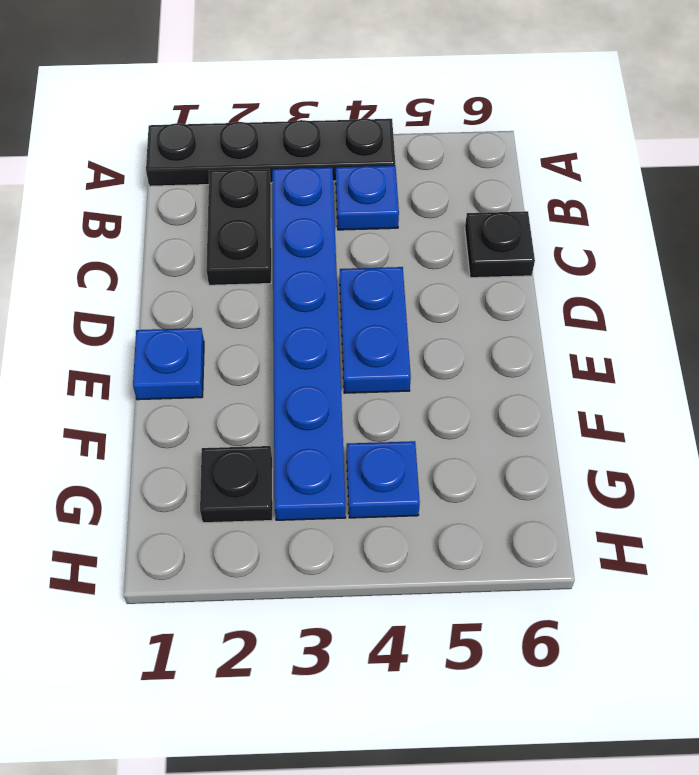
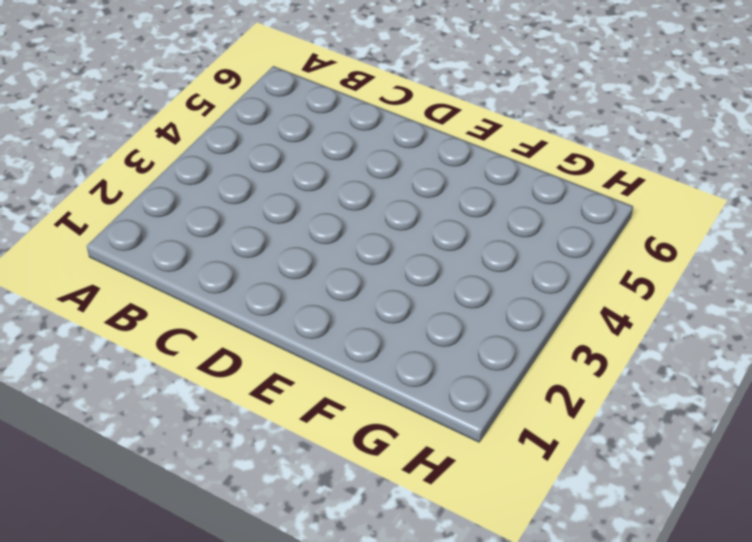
none -> black 1x4 plate [146,118,395,186]
none -> black 1x2 plate [206,169,271,285]

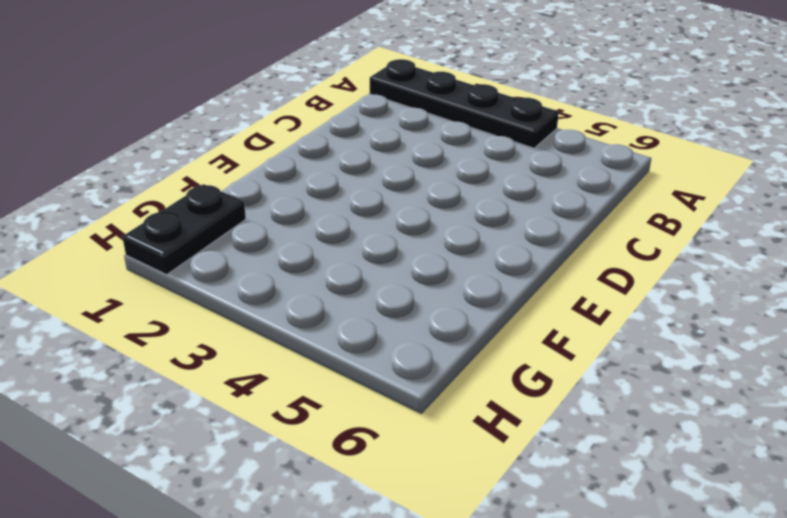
black 1x2 plate [122,184,246,275] -> black 1x2 plate moved to [206,169,271,285]
none -> blue 1x6 plate [272,167,346,520]
none -> blue 1x1 plate [336,166,399,230]

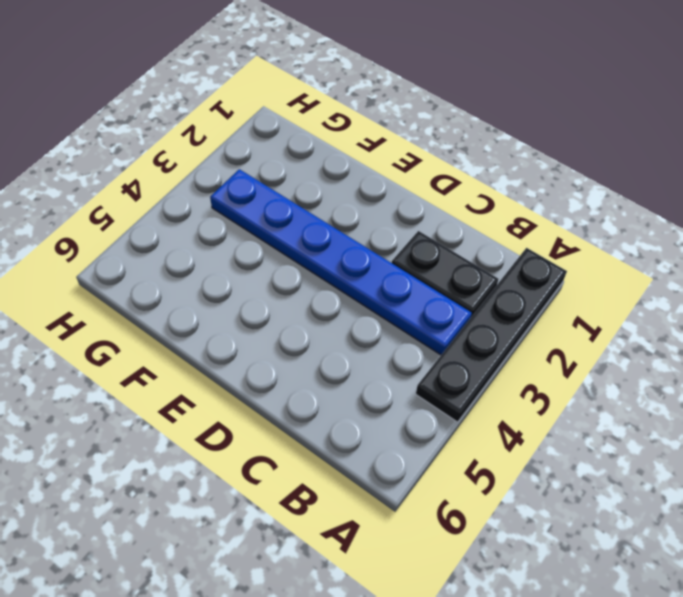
none -> blue 1x1 plate [336,166,399,230]
none -> black 1x1 plate [465,211,535,278]

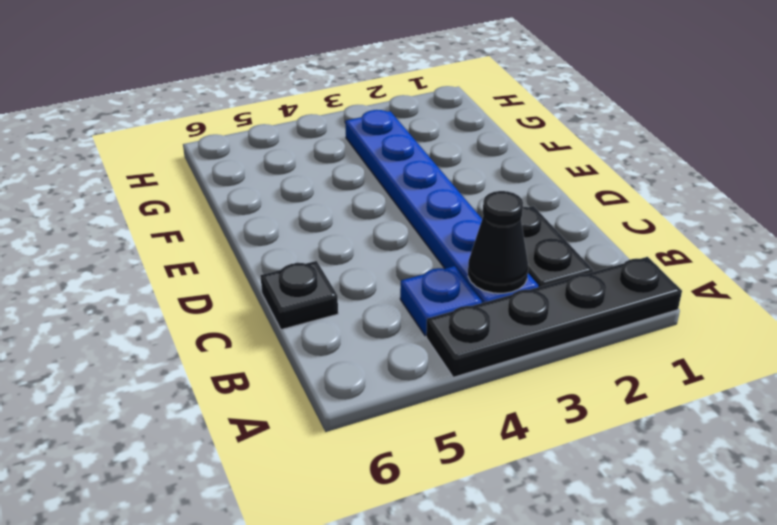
black 1x1 cone [468,191,528,293] -> none
none -> blue 1x2 plate [340,267,411,393]
none -> blue 1x1 plate [133,328,204,400]

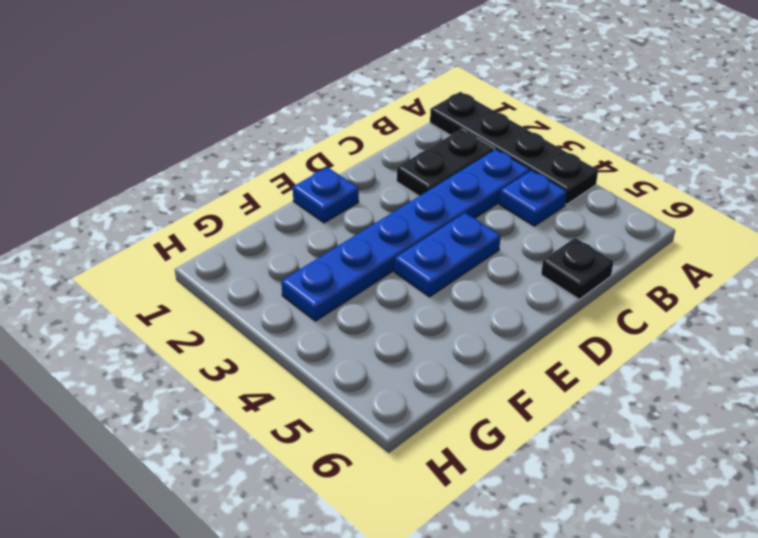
none -> black 1x1 plate [200,446,272,523]
none -> blue 1x1 plate [347,441,420,518]

